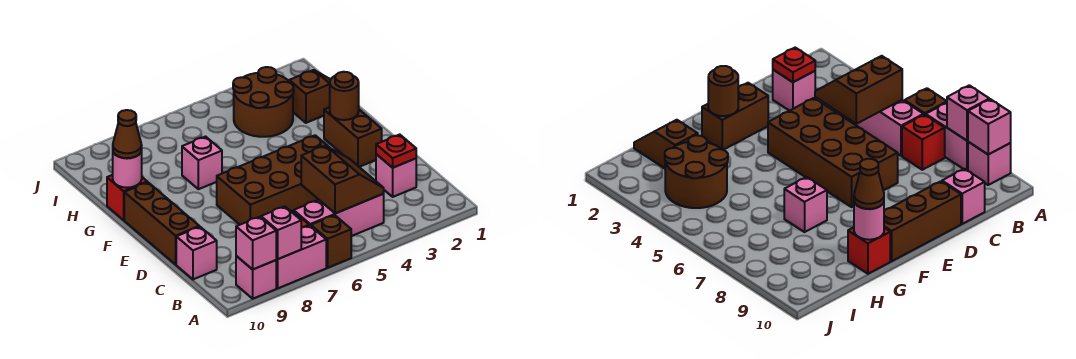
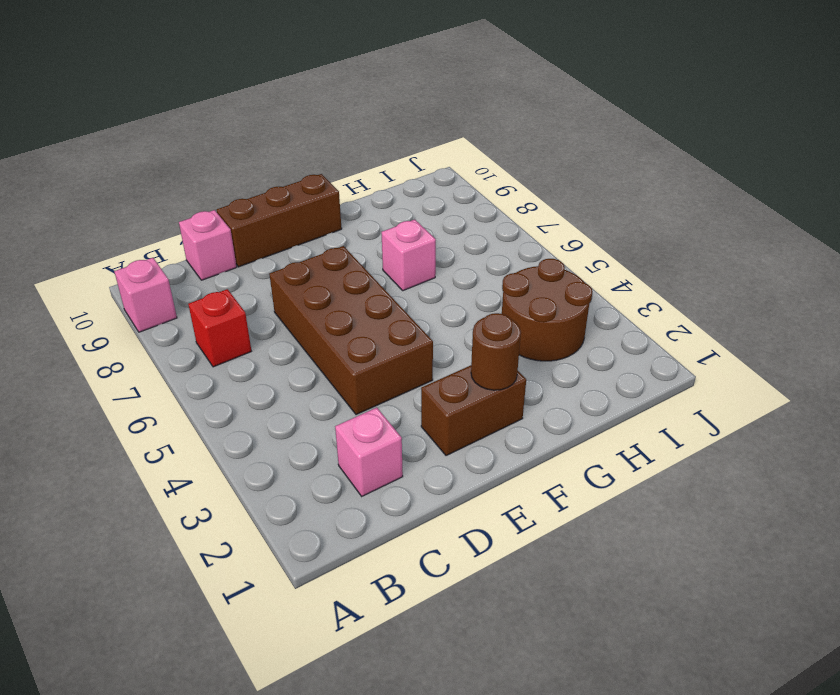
none -> brown 1x1 brick [311,215,351,268]
none -> pink 1x2 brick [276,225,326,288]
none -> pink 1x3 brick [294,194,384,236]

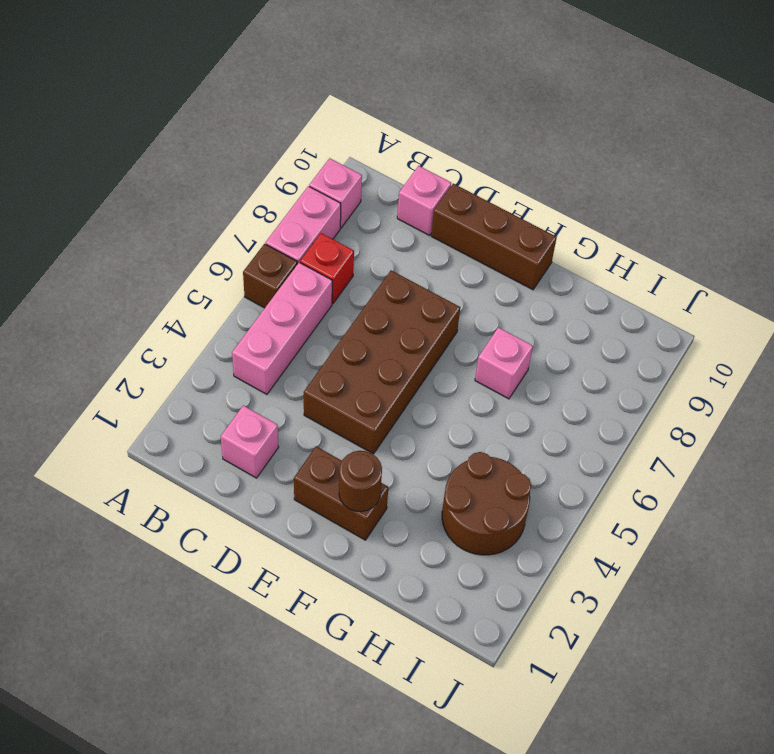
none -> red 1x1 brick [107,175,147,220]
none -> brown 1x2 slope [289,70,331,123]
none -> pink 1x1 brick [261,206,301,259]

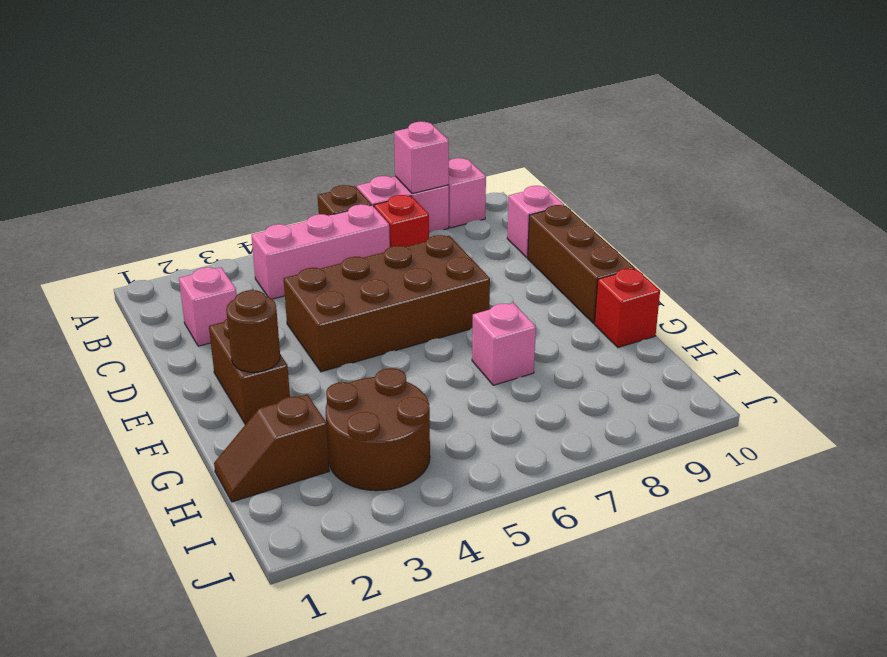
none -> pink 1x1 brick [236,217,276,269]
none -> brown 2x2 slope [301,146,384,214]
none -> red 1x1 plate [376,135,416,168]

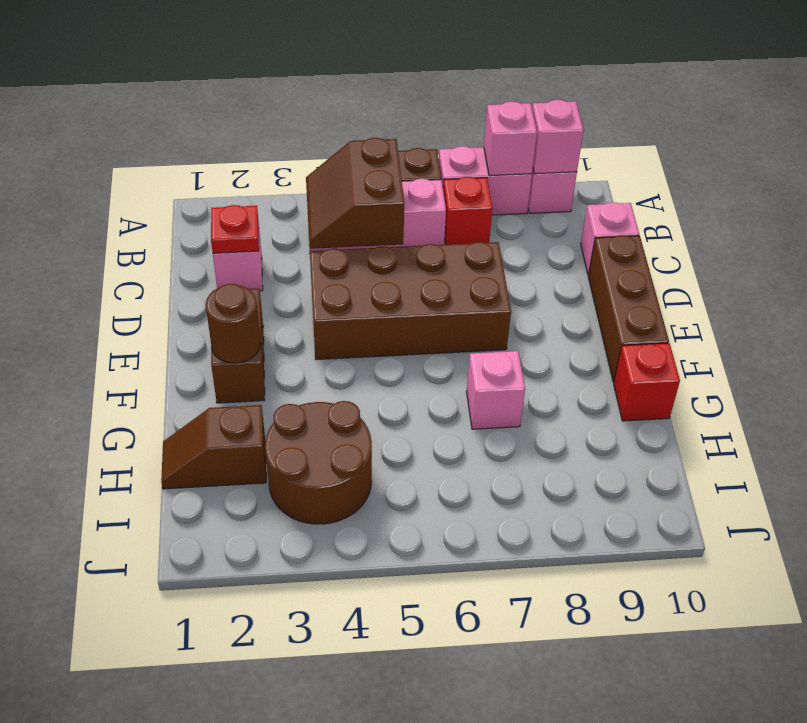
none -> pink 1x1 round brick [113,151,142,188]
none -> brown 1x1 cone [113,110,142,158]

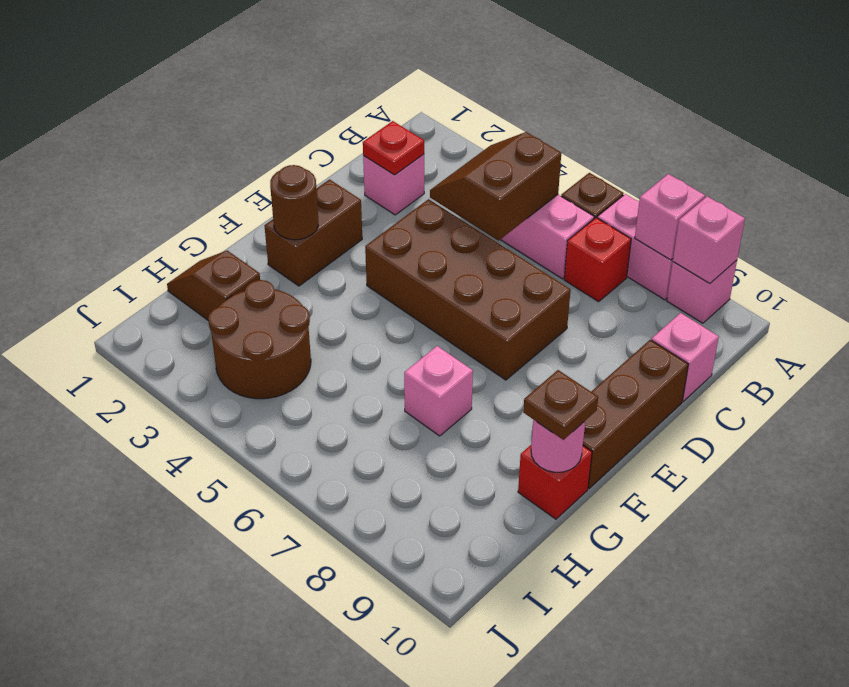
brown 1x1 plate [523,370,598,440] -> brown 1x1 cone [113,110,142,158]

